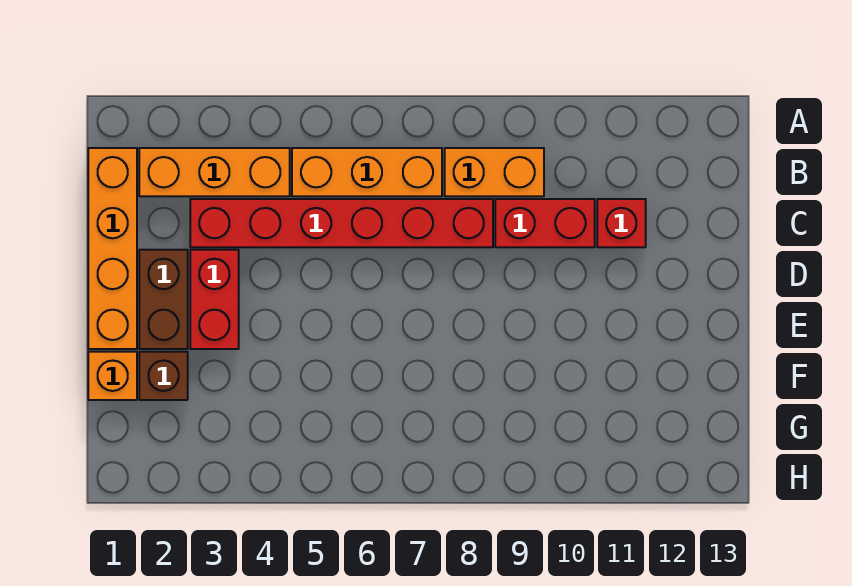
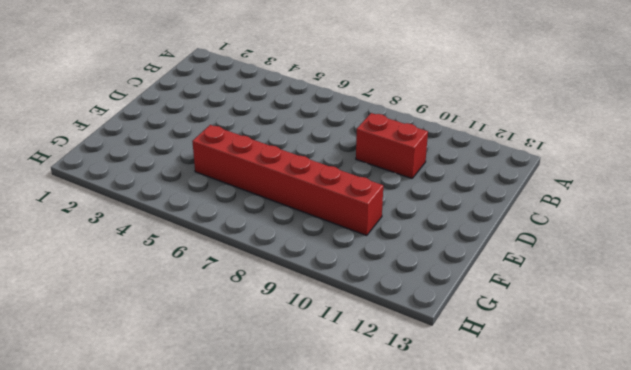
red 1x6 brick [192,125,383,235] -> red 1x6 brick moved to [190,199,493,247]
none -> orange 1x4 brick [88,148,137,349]
none -> orange 1x3 brick [139,148,290,196]

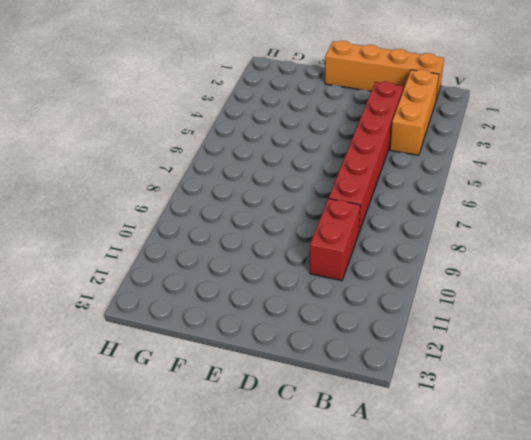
none -> orange 1x3 brick [292,148,442,196]
none -> orange 1x2 brick [445,148,544,196]

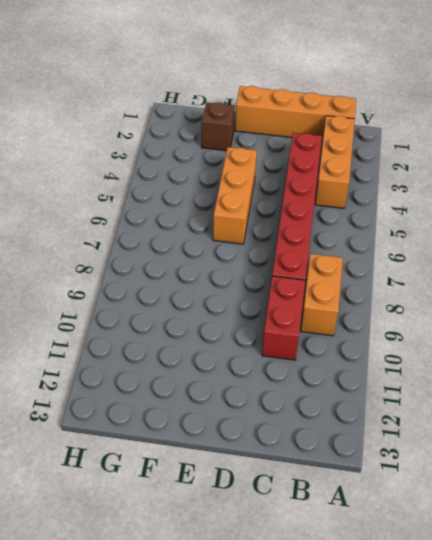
orange 1x3 brick [213,147,257,244] -> orange 1x3 brick moved to [292,148,442,196]
none -> red 1x1 brick [597,199,646,247]
none -> brown 1x2 brick [139,250,188,349]

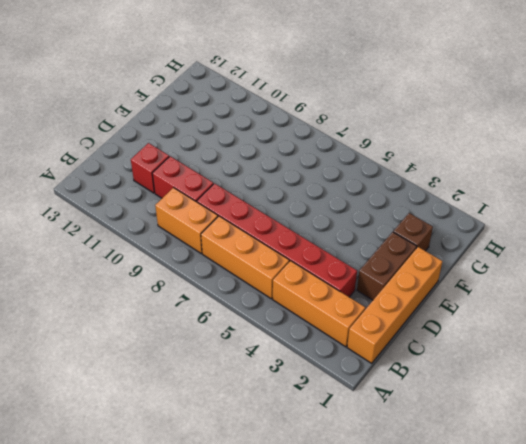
none -> red 1x2 brick [190,250,239,349]
none -> orange 1x1 brick [88,352,137,400]

